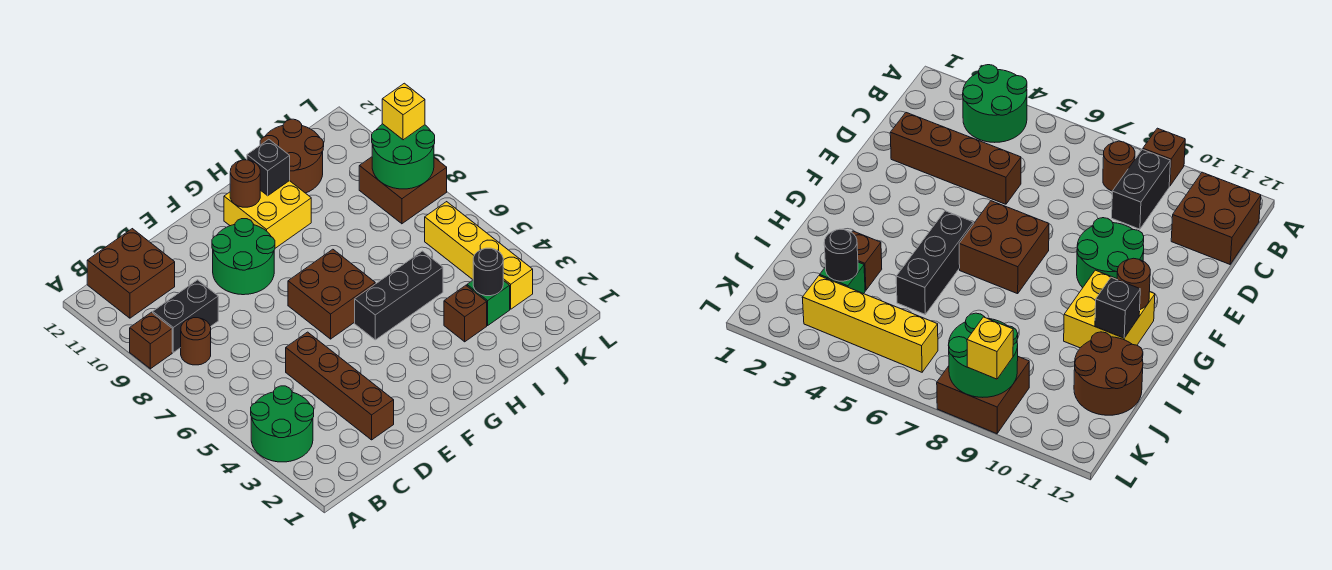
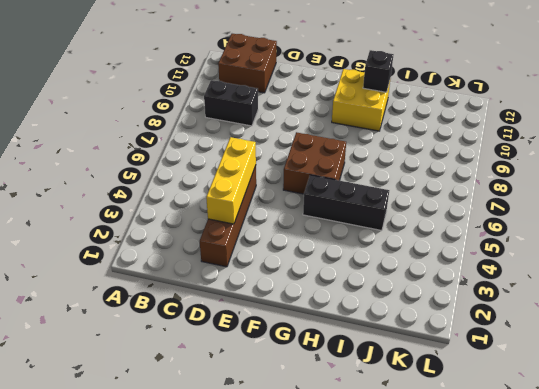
yellow 1x3 brick [206,137,256,224] -> none
none -> green 2x2 round brick [251,386,314,462]
none -> brown 1x1 brick [130,312,172,369]
none -> brown 1x1 round brick [181,318,211,365]

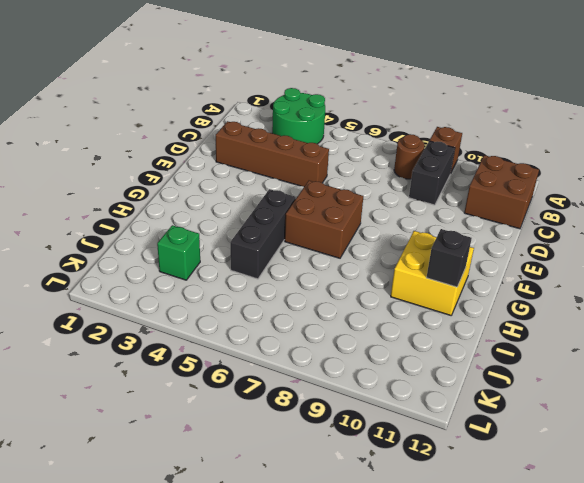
none -> green 2x2 round brick [212,219,275,295]
none -> brown 1x1 brick [444,285,487,342]
none -> brown 2x2 round brick [260,119,324,193]

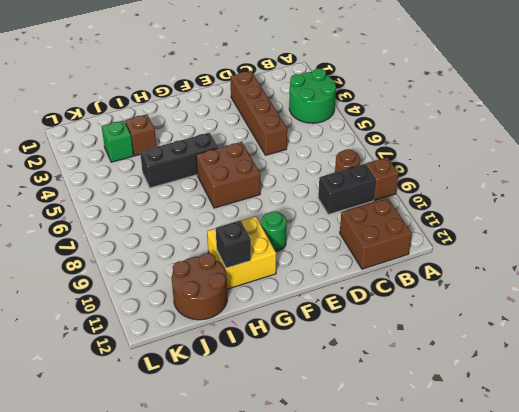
green 1x1 round brick [261,211,287,251] -> green 2x2 round brick [212,219,275,295]
none -> yellow 1x4 brick [425,202,533,309]
none -> brown 2x2 brick [359,157,447,224]
none -> brown 1x1 round brick [230,160,260,207]

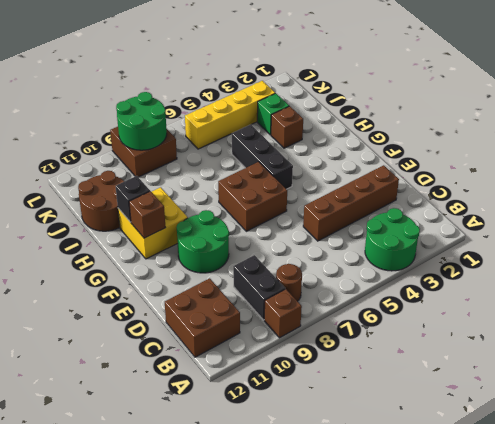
brown 1x1 brick [129,191,166,238] -> brown 1x1 round brick [230,160,260,207]
none -> black 1x1 round brick [473,248,503,296]
none -> yellow 1x1 brick [382,83,425,140]

